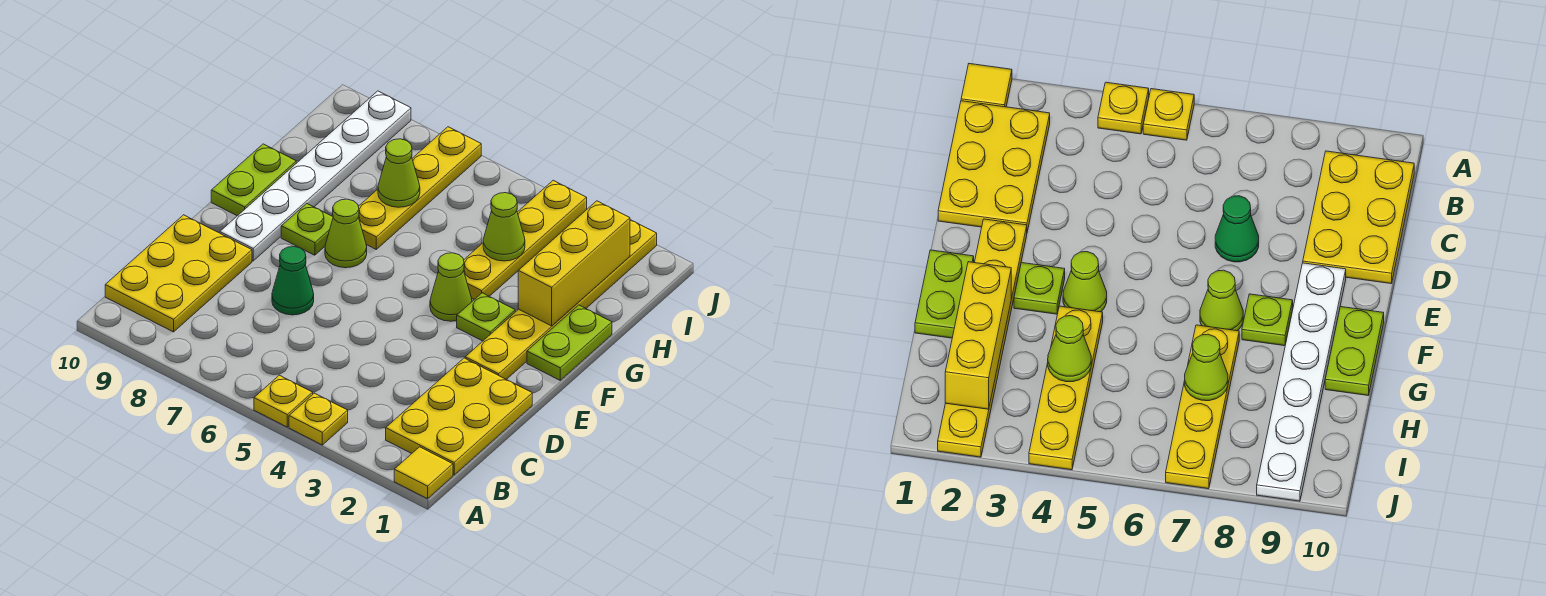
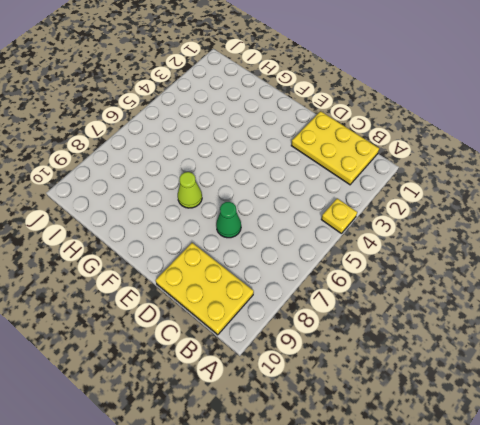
none -> yellow 1x1 tile [394,447,453,499]
none -> yellow 1x1 plate [254,375,313,427]
none -> yellow 1x6 plate [465,220,657,379]

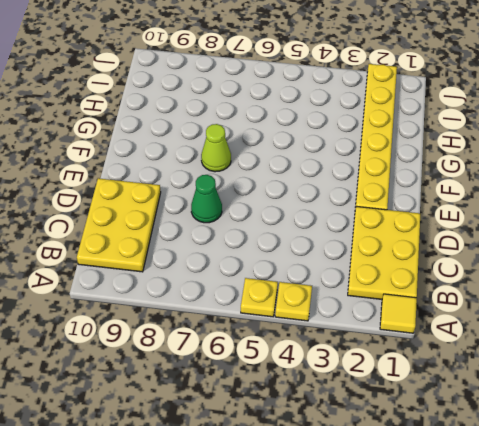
none -> white 1x6 plate [220,91,411,261]
none -> lime 1x2 plate [527,305,612,380]
none -> lime 1x1 plate [457,293,515,341]

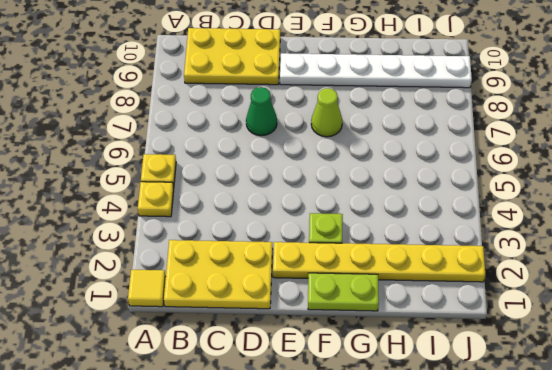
none -> lime 1x1 cone [430,253,472,321]
none -> lime 1x1 plate [281,203,333,255]
none -> lime 1x2 plate [211,144,296,216]

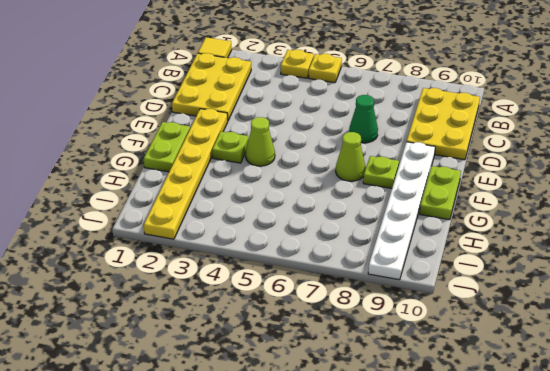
none -> yellow 1x4 plate [464,180,587,299]
none -> yellow 1x4 plate [358,127,481,249]
none -> yellow 1x3 brick [518,201,630,326]

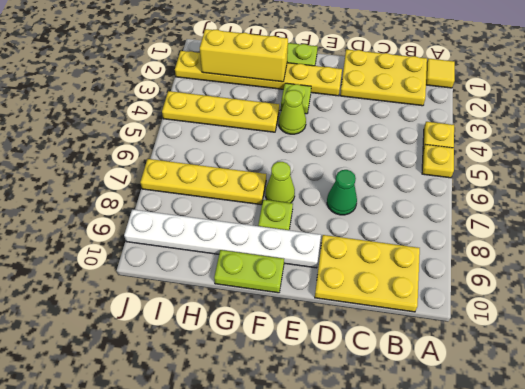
none -> lime 1x1 cone [483,193,525,261]
none -> lime 1x1 cone [378,139,420,207]

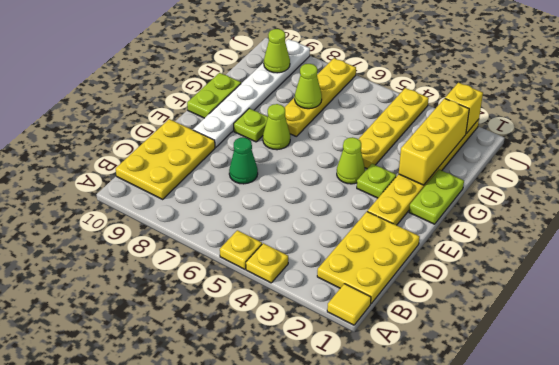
lime 1x1 cone [264,29,290,73] -> lime 1x1 cone moved to [483,193,525,261]
yellow 1x1 brick [445,83,483,134] -> none

